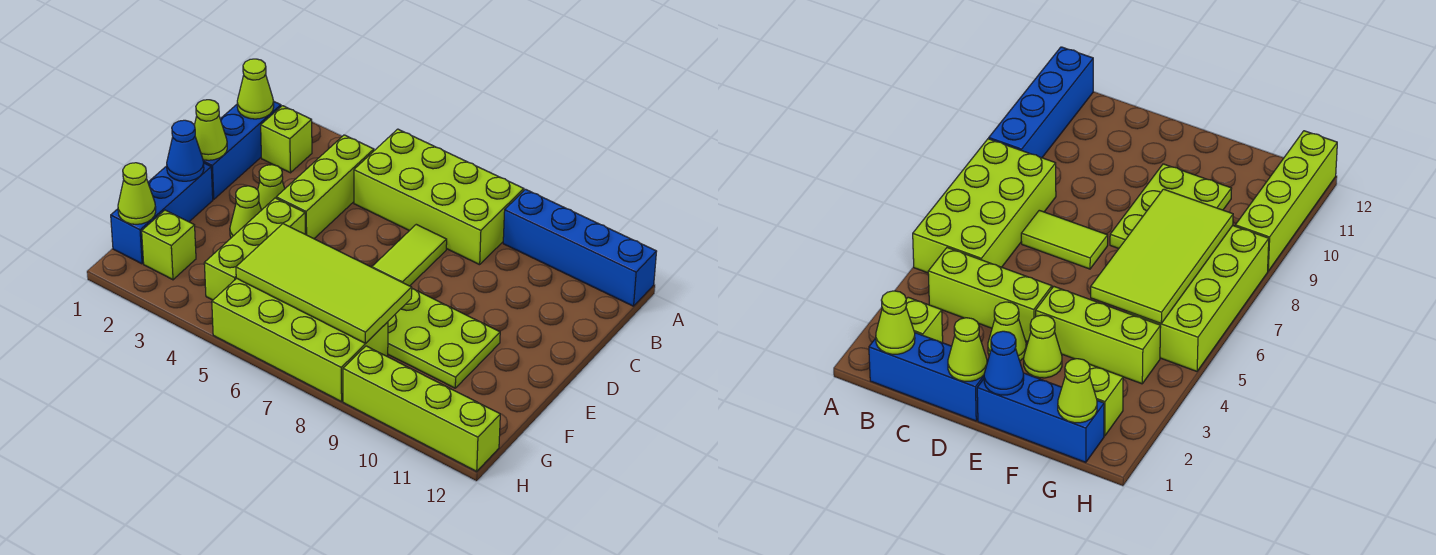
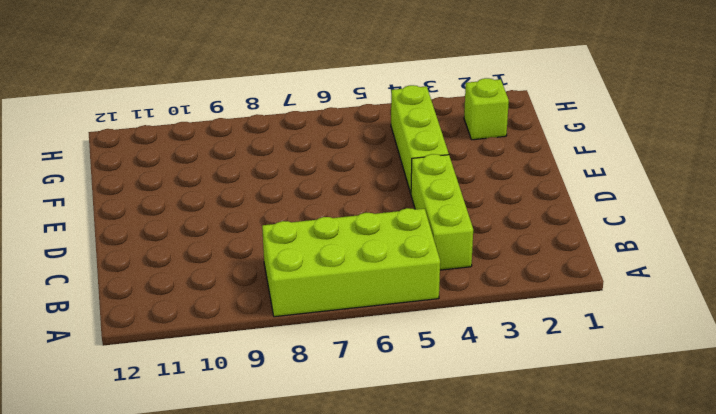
none -> blue 1x4 brick [503,189,657,306]
none -> blue 1x3 brick [203,102,281,199]
none -> lime 1x1 brick [261,106,312,173]

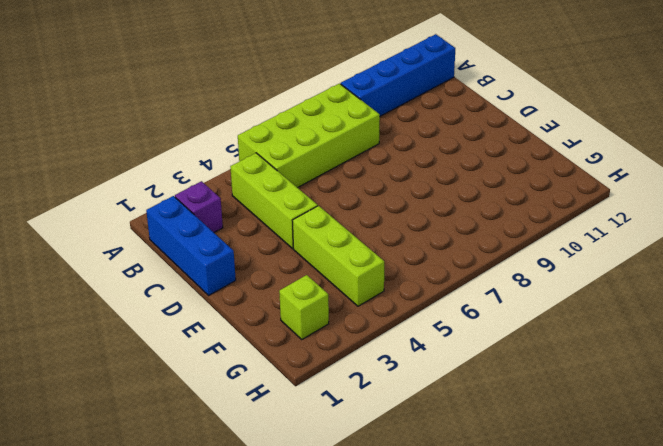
purple 1x1 brick [175,181,223,232] -> lime 1x1 brick [261,106,312,173]
none -> lime 1x2 tile [372,224,447,286]
none -> lime 1x1 cone [258,165,285,210]
none -> blue 1x3 brick [111,163,213,264]

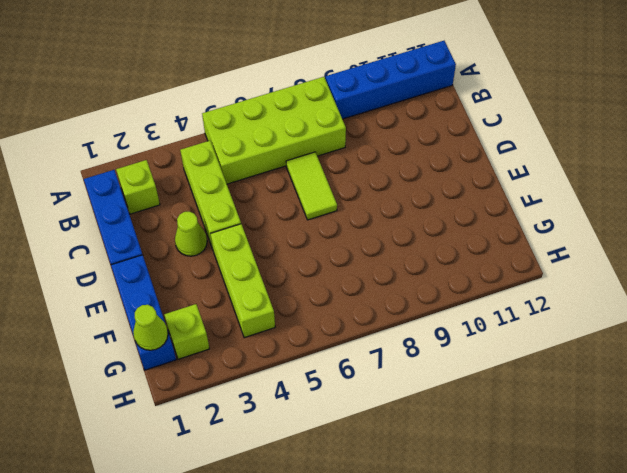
none -> lime 1x1 cone [230,186,261,238]
none -> lime 2x3 plate [388,289,500,388]
none -> lime 2x4 brick [212,278,388,402]

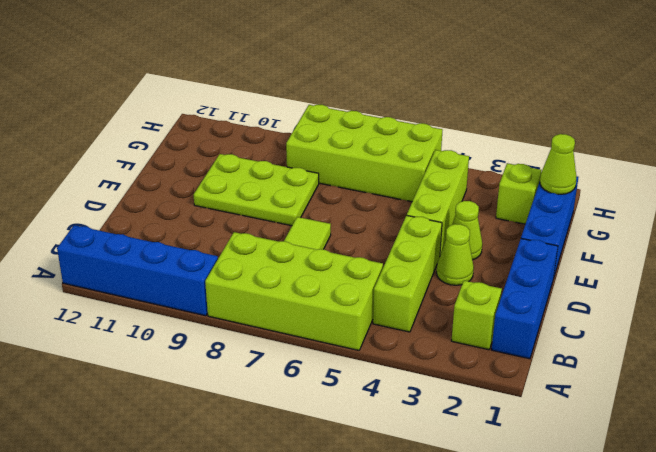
none -> lime 1x4 brick [343,346,500,471]
none -> lime 1x1 cone [237,59,274,119]
none -> lime 1x1 cone [194,100,227,160]

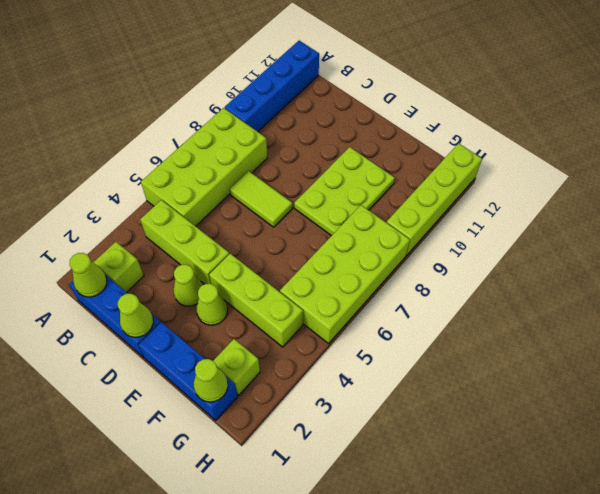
none -> blue 1x1 cone [167,120,204,181]
none -> lime 2x4 tile [236,224,412,343]

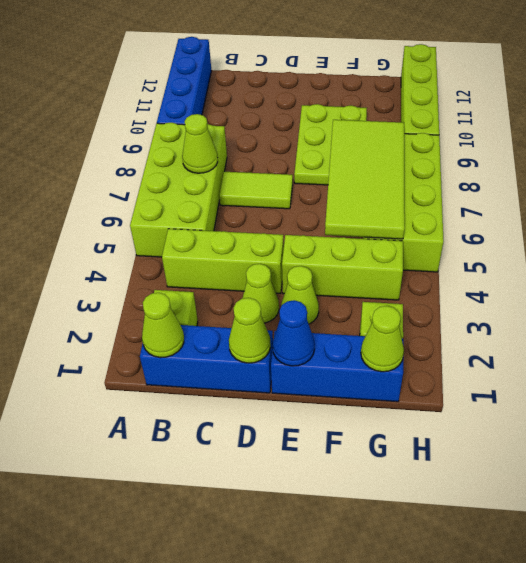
lime 1x1 cone [182,114,218,173] -> none

